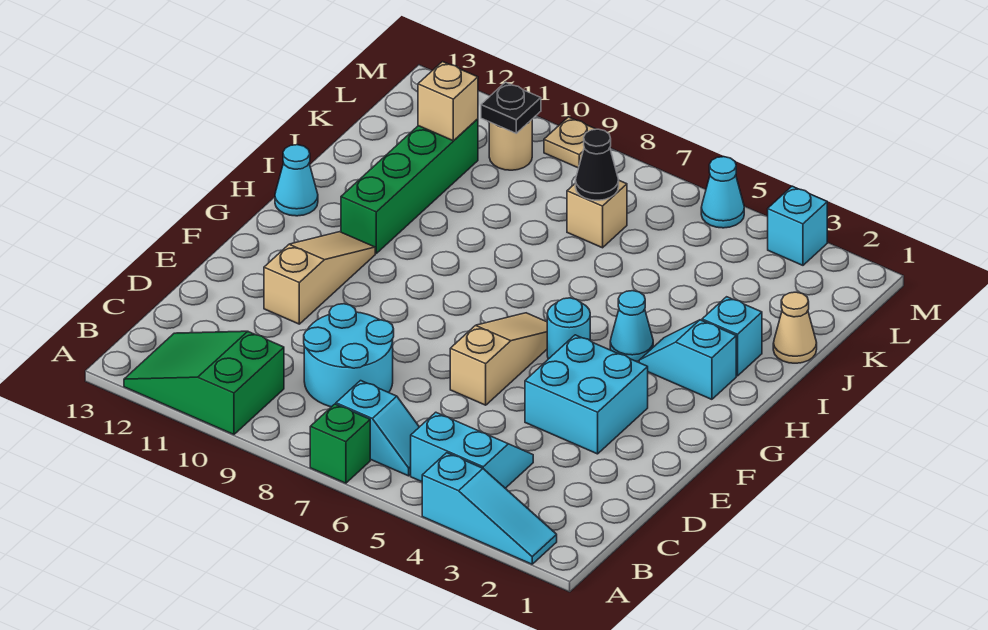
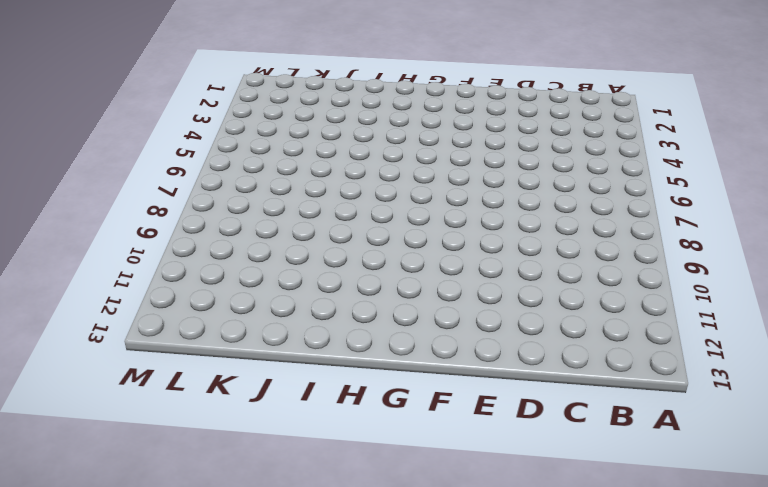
none -> cyan 1x3 slope [422,453,557,564]
none -> green 1x1 brick [310,404,370,483]
none -> green 2x3 slope [124,331,284,435]

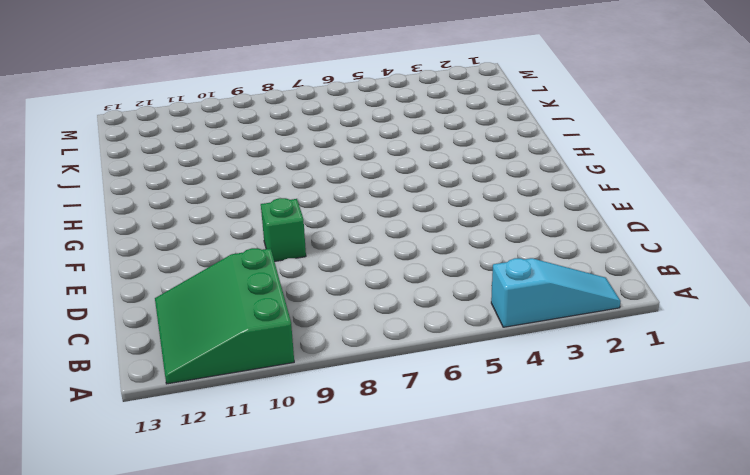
green 3x3 slope [155,248,294,384] -> green 2x3 slope [124,331,284,435]
green 1x1 brick [261,198,306,261] -> green 1x1 brick moved to [310,404,370,483]
none -> cyan 2x2 slope [411,412,533,488]
none -> cyan 1x2 slope [336,381,419,476]
none -> cyan 2x2 round brick [304,304,394,407]

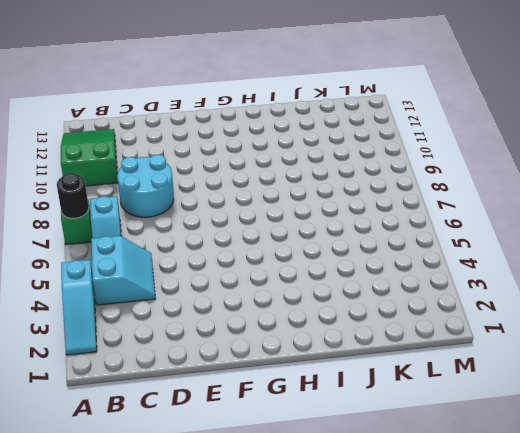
black 1x1 round brick [57,173,89,218] -> none
none -> cyan 2x2 brick [525,335,648,454]
none -> tan 1x3 slope [450,313,547,405]
none -> tan 1x3 slope [264,232,375,324]

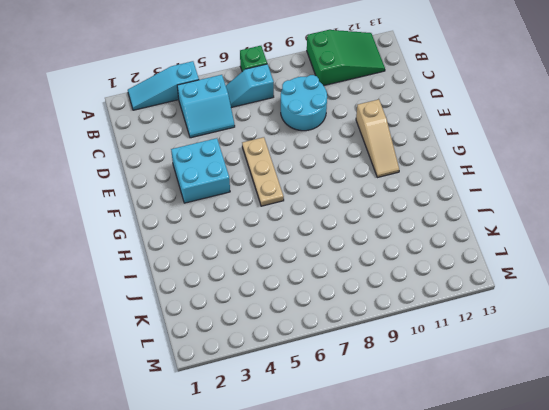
tan 1x3 plate [242,137,284,206] -> tan 1x3 slope [450,313,547,405]
none -> cyan 1x1 round brick [547,298,590,359]
none -> cyan 1x2 slope [639,320,736,399]
none -> cyan 1x1 cone [610,291,653,361]

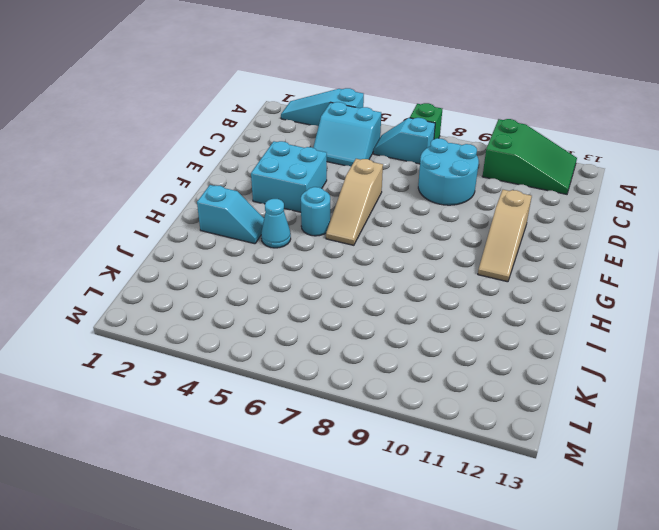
none -> green 1x4 brick [341,119,478,253]
none -> cyan 1x1 cone [275,145,318,216]
none -> cyan 1x1 brick [702,297,762,376]

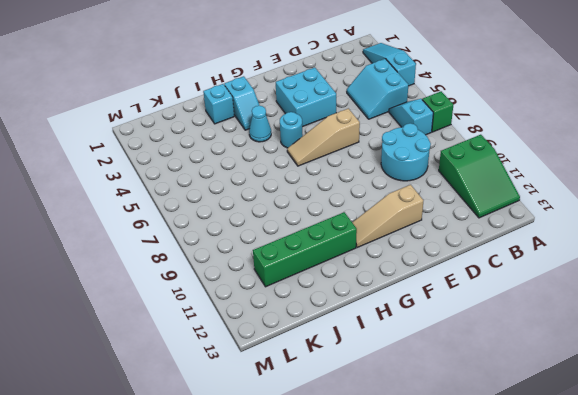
none -> cyan 1x1 cone [275,145,318,216]
none -> tan 1x1 cone [773,292,817,363]
none -> tan 1x1 brick [567,181,627,248]

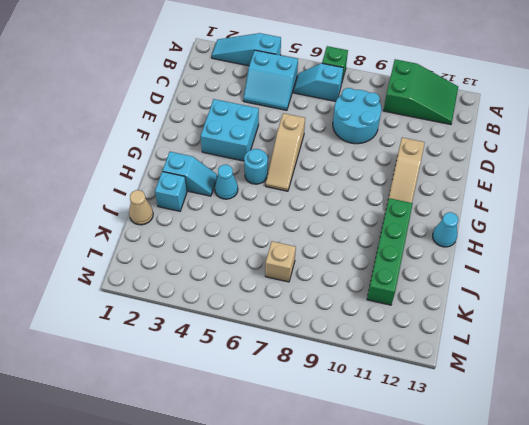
none -> tan 1x1 round brick [489,120,532,170]
none -> cyan 1x1 brick [768,186,827,265]
none -> cyan 1x1 cone [701,157,744,228]

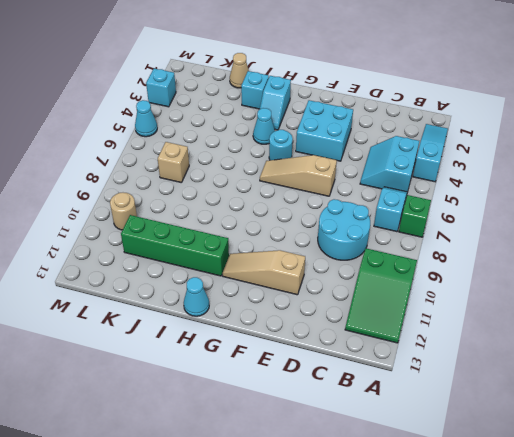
none -> tan 1x1 plate [544,117,596,168]
none -> black 1x1 cone [575,129,619,200]
none -> tan 1x1 brick [418,62,478,141]

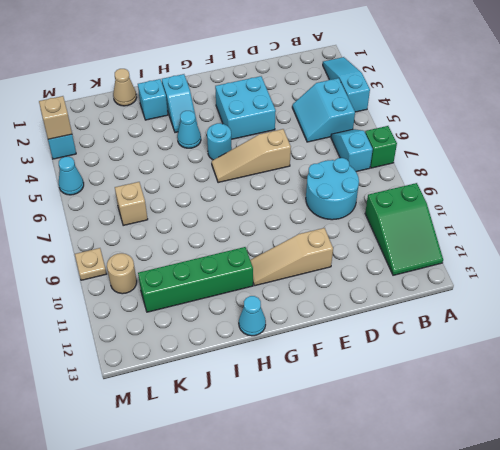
tan 1x1 brick [39,96,72,139] -> tan 1x1 brick moved to [418,62,478,141]
none -> black 1x1 cone [575,129,619,200]
none -> black 1x1 plate [481,82,541,133]

